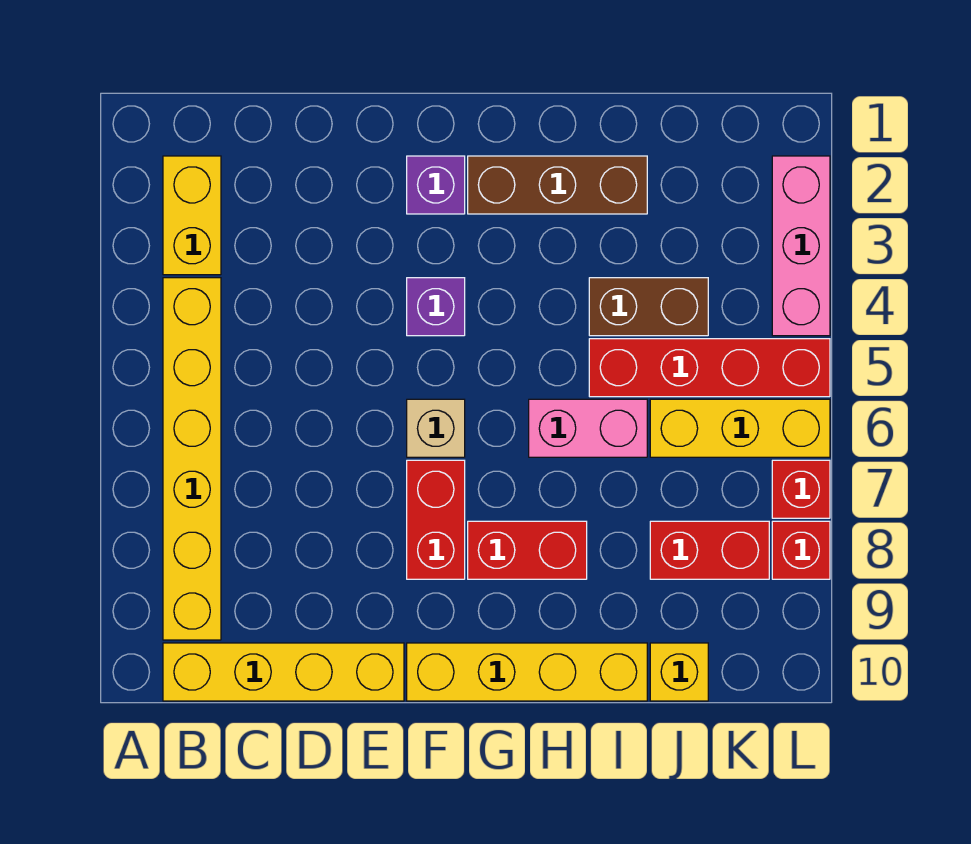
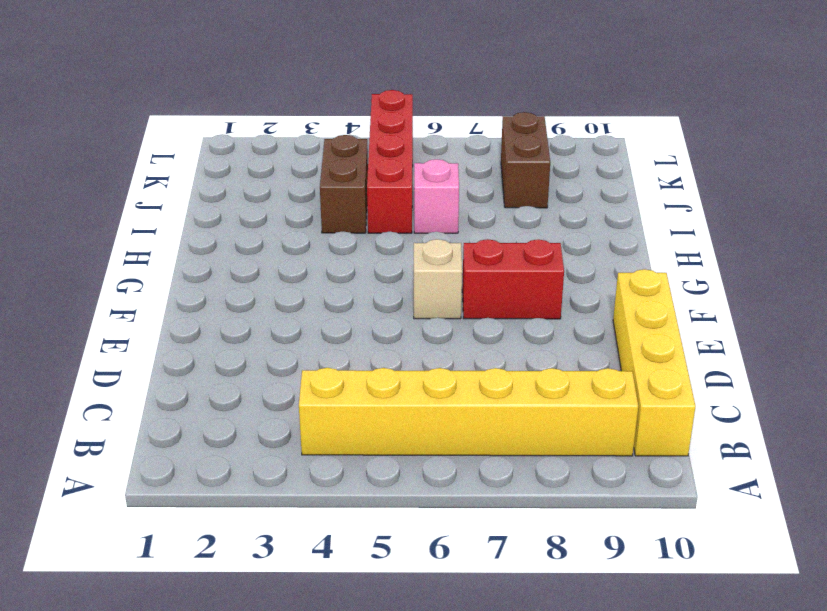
pink 1x1 brick [414,159,459,233] -> pink 1x2 brick [529,399,647,457]
brown 1x2 brick [501,112,550,208] -> red 1x2 brick [650,521,769,579]
none -> yellow 1x2 brick [163,156,221,275]
none -> purple 1x1 brick [407,156,465,214]
none -> purple 1x1 brick [407,278,465,336]

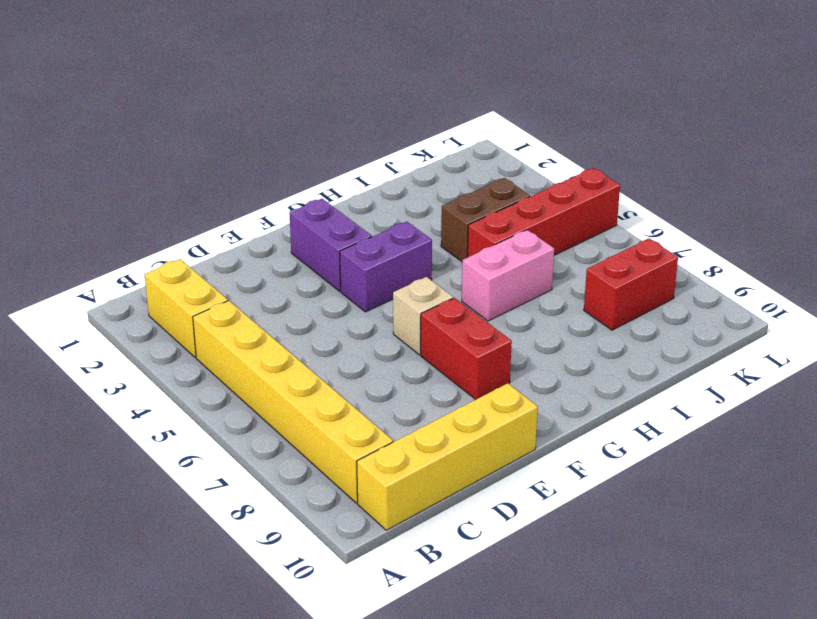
purple 1x2 brick [290,199,372,291] -> purple 1x1 brick [407,156,465,214]
purple 1x2 brick [340,221,432,312] -> purple 1x1 brick [407,278,465,336]
none -> yellow 1x4 brick [407,643,647,701]
none -> brown 1x3 brick [468,156,647,214]
none -> red 1x2 brick [468,521,587,579]

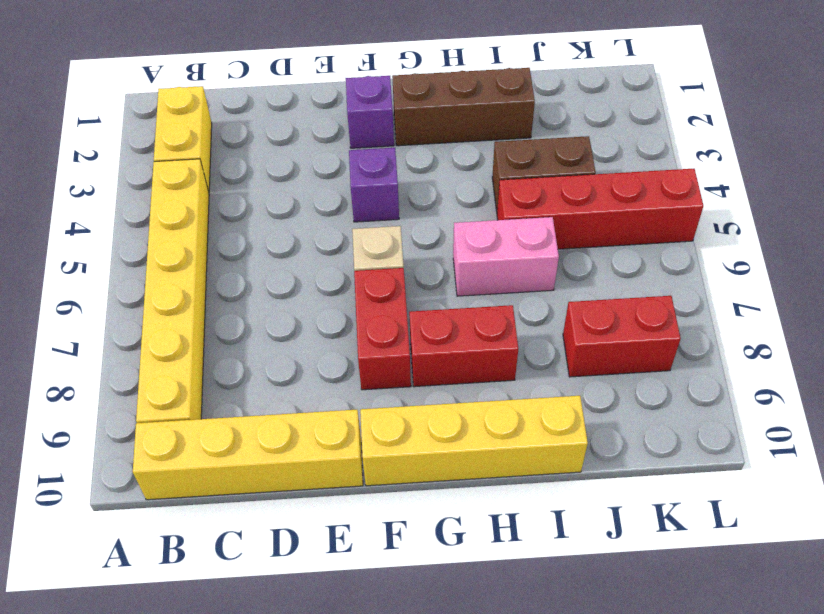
none -> yellow 1x3 brick [650,399,830,457]
none -> yellow 1x1 brick [650,643,708,701]
none -> pink 1x3 brick [772,156,830,336]

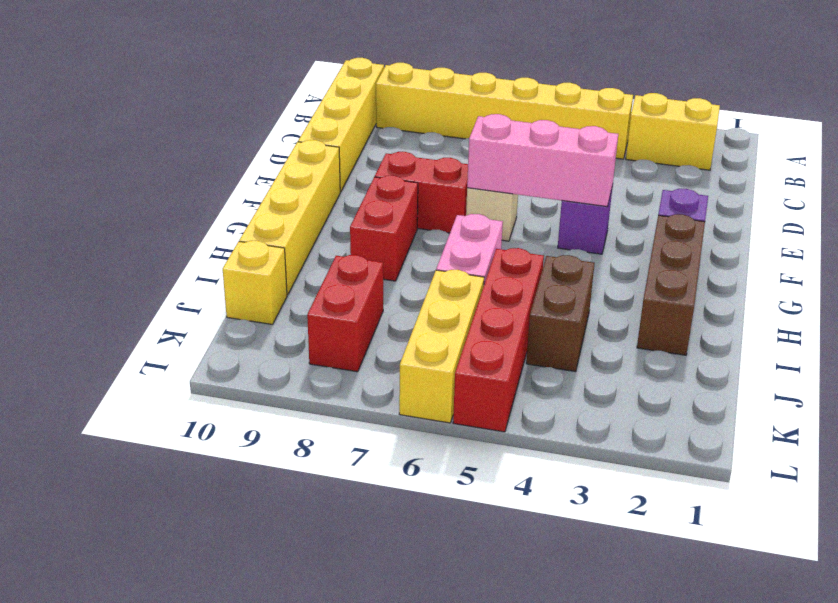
pink 1x3 brick [467,114,618,207] -> pink 1x3 brick moved to [772,156,830,336]
none -> red 1x1 brick [772,460,830,518]
none -> red 1x1 brick [772,521,830,579]

